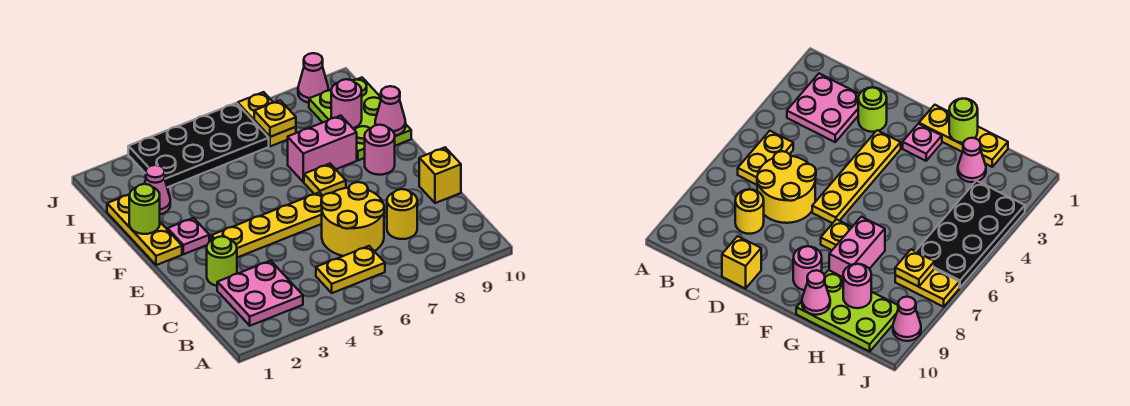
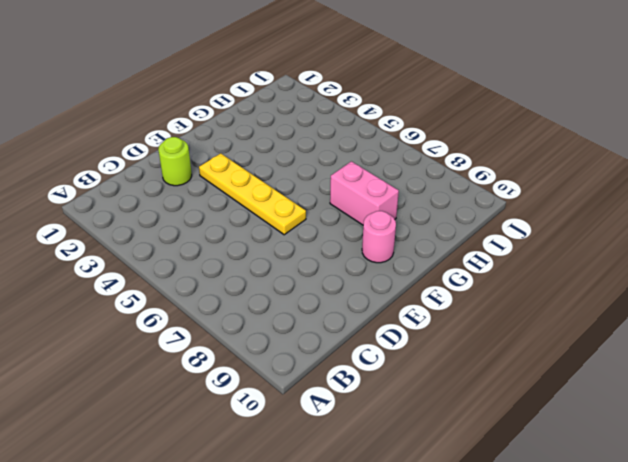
none -> pink 2x2 plate [217,261,303,326]
none -> yellow 1x2 plate [316,246,385,293]
none -> yellow 2x2 round brick [321,182,384,256]

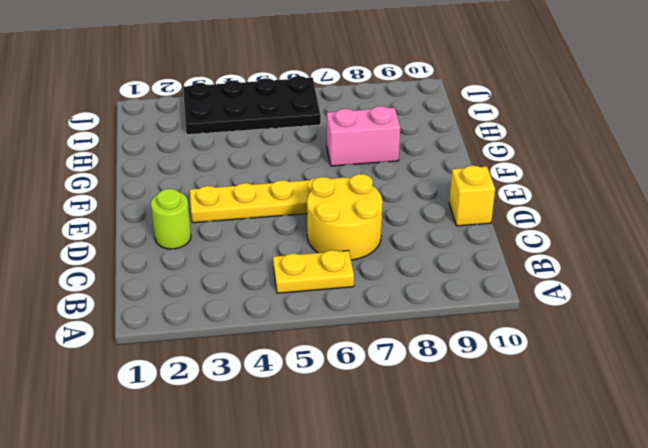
none -> pink 2x2 plate [217,261,303,326]
none -> yellow 1x1 round brick [387,189,417,239]
none -> yellow 1x3 plate [107,195,182,265]

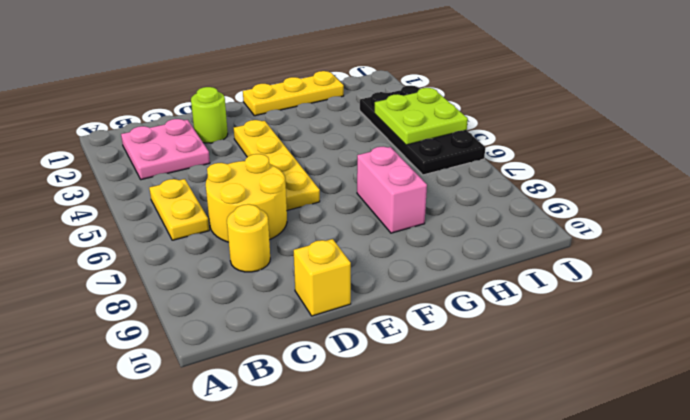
lime 2x2 plate [375,88,468,145] -> none
none -> pink 1x1 plate [168,218,209,254]
none -> yellow 1x1 plate [304,164,346,196]
none -> pink 1x1 round brick [365,125,395,175]

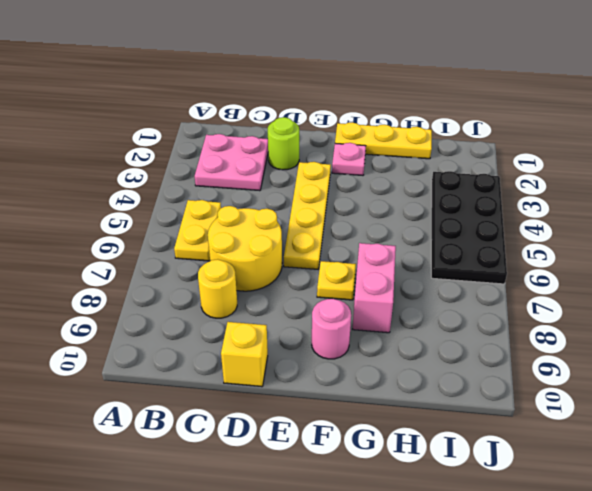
none -> lime 2x3 plate [309,78,411,160]
none -> pink 1x1 cone [145,165,170,214]
none -> yellow 1x2 plate [238,92,296,146]

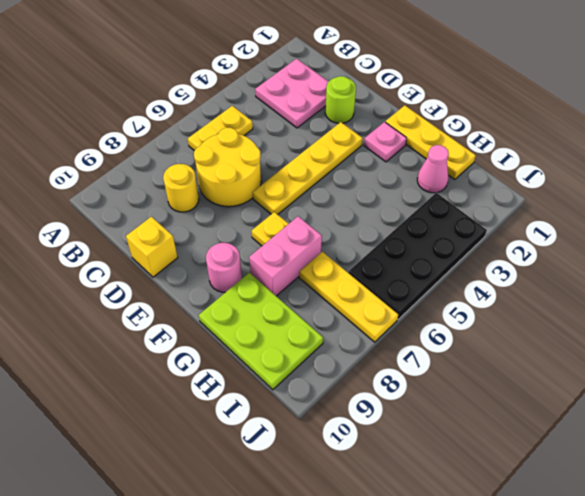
yellow 1x3 plate [299,252,398,342] -> yellow 1x2 plate [238,92,296,146]
none -> pink 1x1 cone [298,53,328,103]
none -> lime 1x1 round brick [129,184,160,234]
none -> pink 1x1 cone [375,86,406,136]

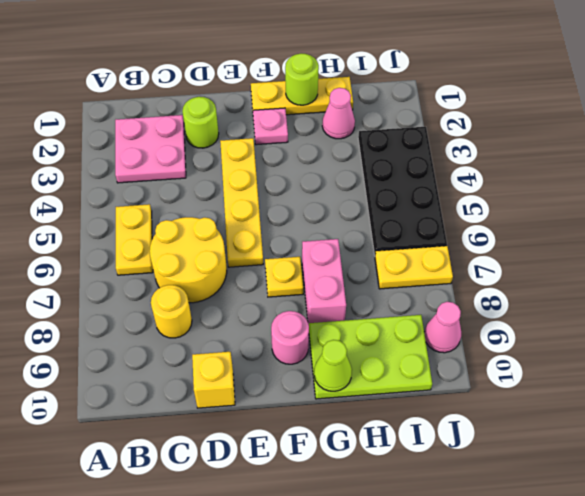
lime 1x1 cone [314,340,352,391] -> pink 1x1 cone [375,86,406,136]
none -> pink 1x1 round brick [331,79,362,128]
none -> yellow 1x1 plate [254,100,296,137]

